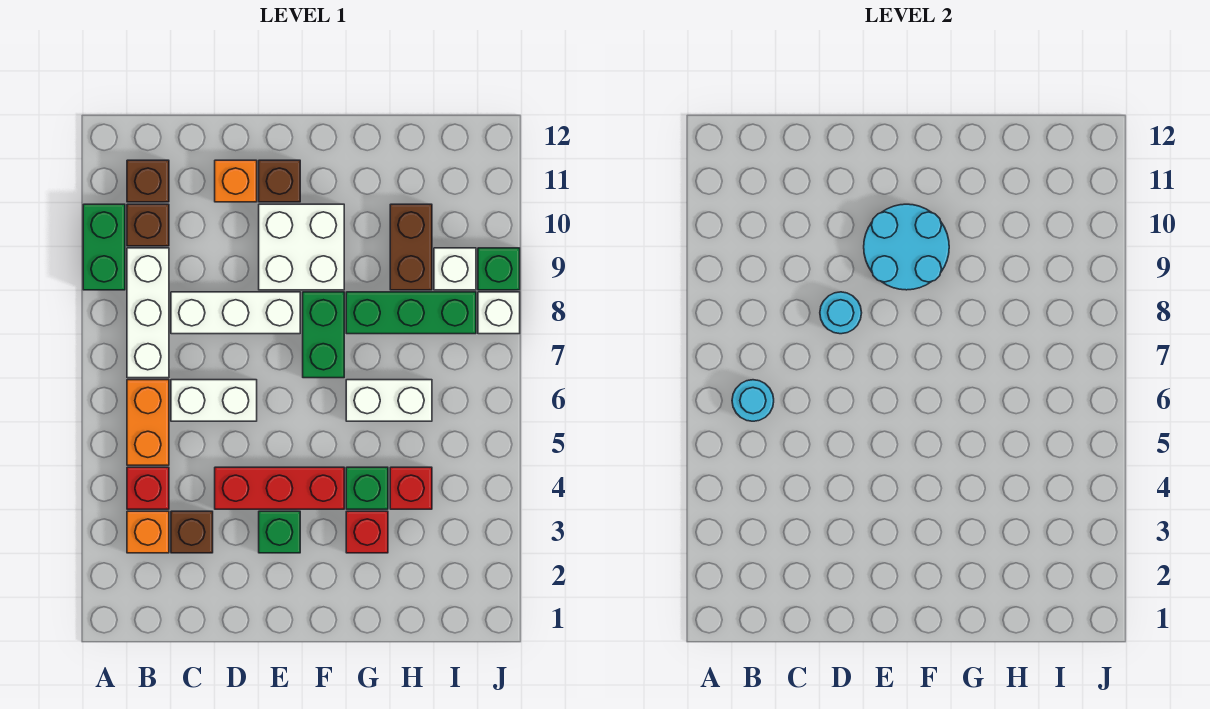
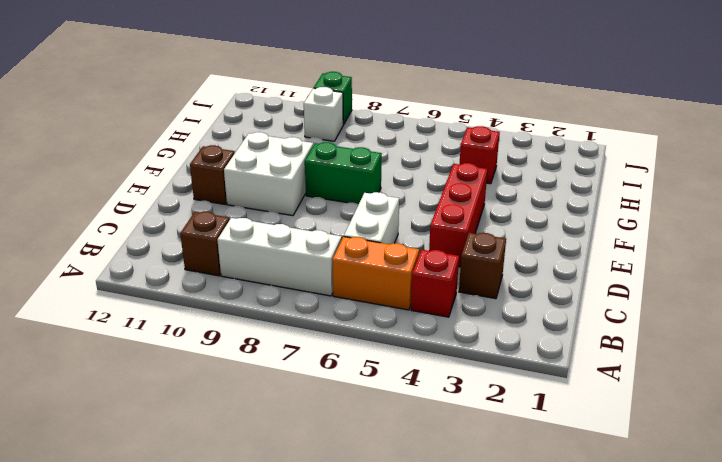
none -> green 1x2 brick [83,204,125,290]
none -> orange 1x1 brick [127,511,169,553]
none -> brown 1x1 brick [127,160,169,202]

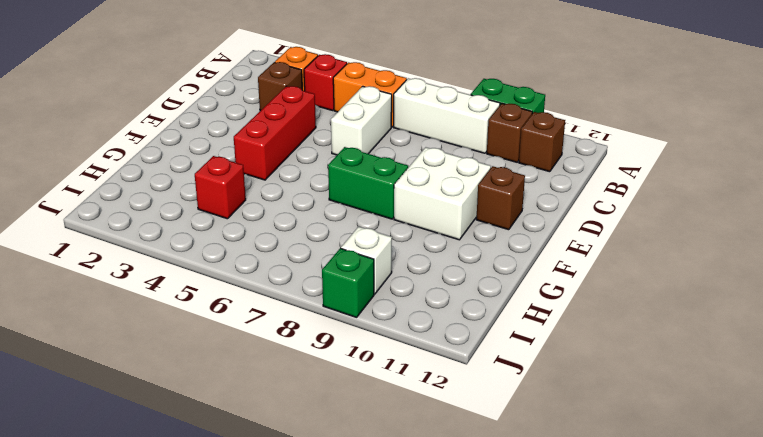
none -> white 1x3 brick [171,292,300,334]
none -> orange 1x1 brick [215,160,257,202]
none -> green 1x1 brick [259,511,300,553]

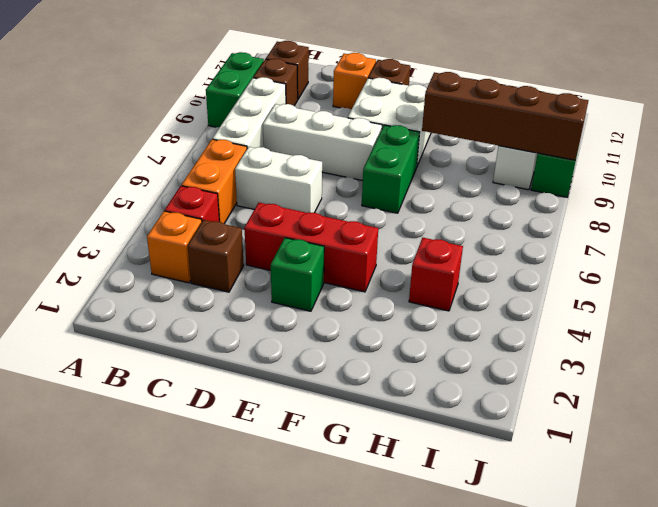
brown 1x4 brick [422,72,588,160] -> none
none -> red 1x1 brick [346,511,388,553]
none -> green 1x1 brick [346,467,388,509]
none -> white 1x2 brick [346,380,432,421]

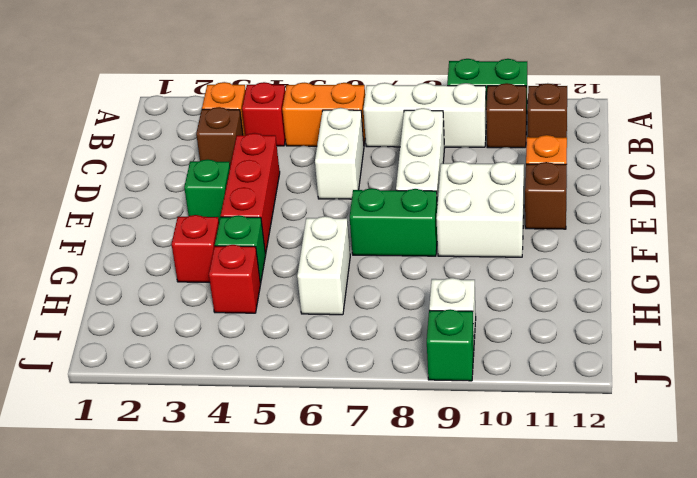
none -> green 1x3 brick [346,292,476,334]
none -> brown 1x2 brick [390,204,432,290]
none -> white 1x1 brick [478,292,520,334]

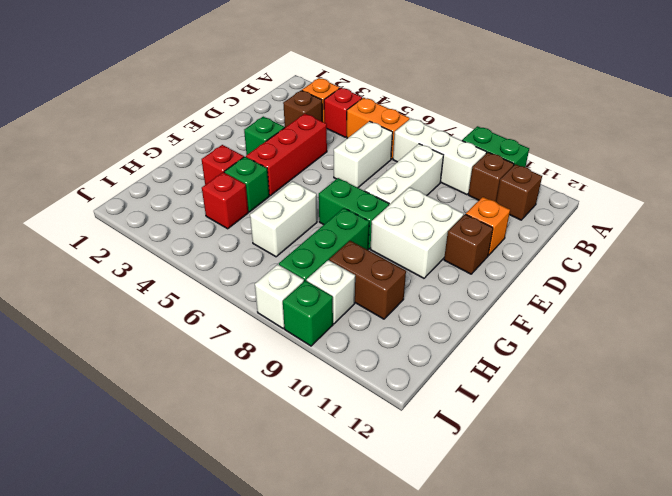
none -> cyan 1x1 round brick [732,380,774,421]
none -> cyan 1x1 round brick [820,292,862,334]
none -> cyan 2x2 round brick [864,204,949,290]

